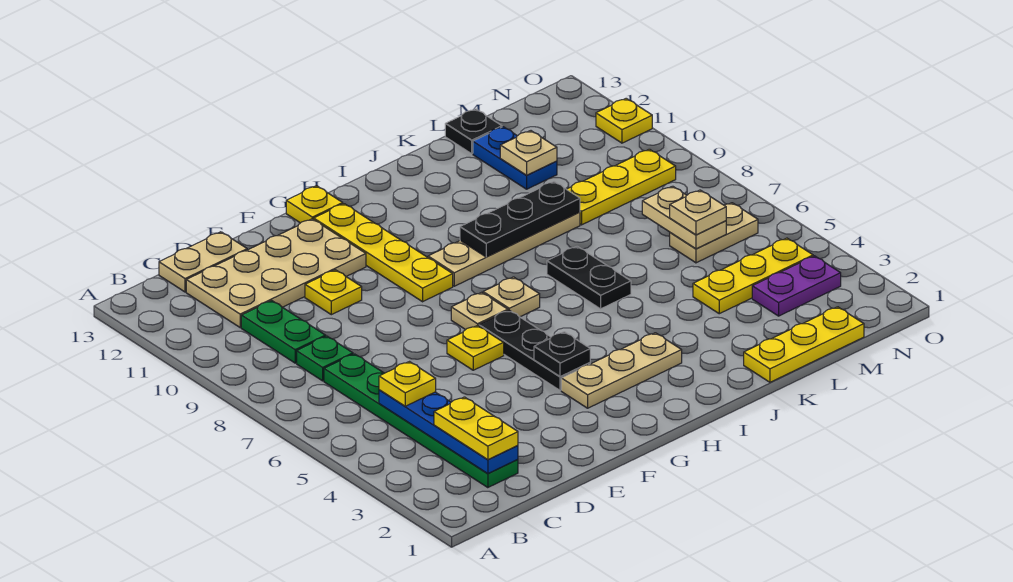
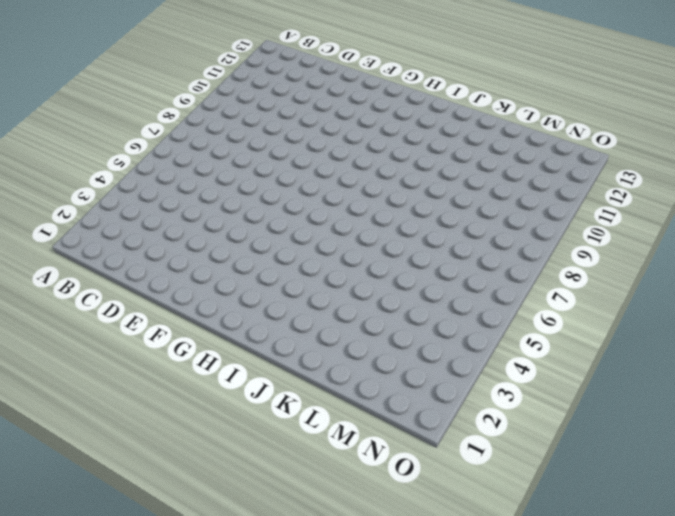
none -> green 1x6 plate [324,354,518,488]
none -> green 1x1 plate [297,336,353,381]
none -> green 1x2 plate [241,301,326,363]
none -> tan 2x4 plate [186,219,366,327]

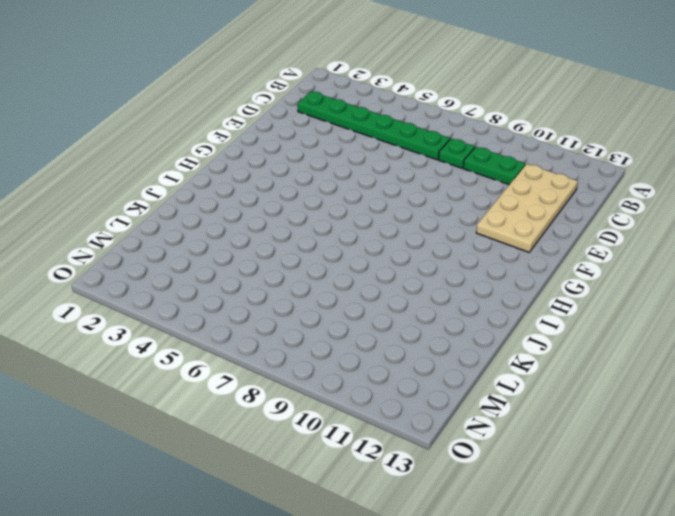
none -> tan 1x2 plate [159,232,247,292]
none -> yellow 1x1 plate [305,270,362,315]
none -> yellow 1x1 plate [447,326,504,370]
none -> tan 1x3 plate [561,333,682,408]

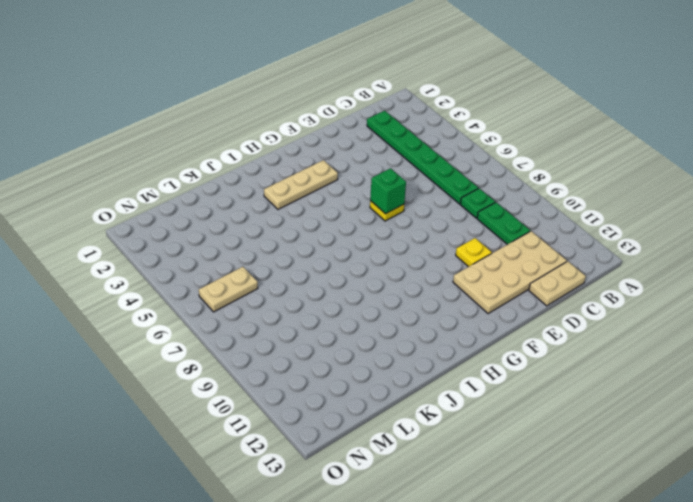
green 1x1 brick [370,168,406,214] -> none
none -> black 1x3 plate [479,310,590,391]
none -> tan 1x1 plate [451,292,508,330]
none -> yellow 1x4 plate [314,204,453,302]
none -> yellow 1x1 plate [286,186,343,223]

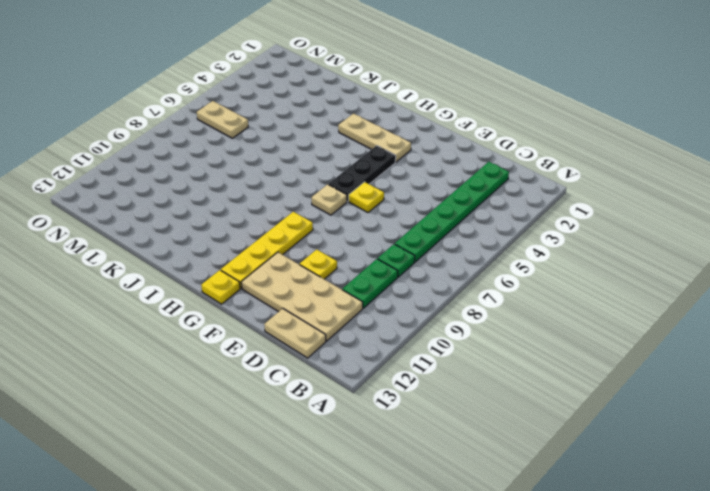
none -> tan 1x1 plate [483,277,540,317]
none -> tan 1x4 plate [428,212,580,286]
none -> black 1x2 plate [547,246,631,309]
none -> yellow 1x3 plate [744,307,864,382]

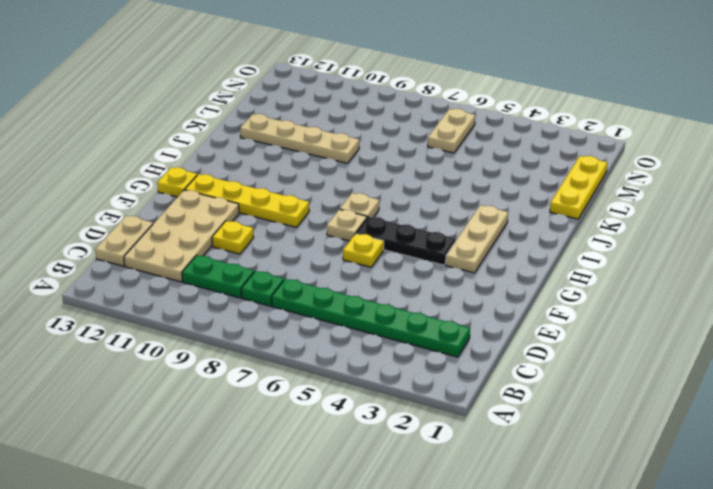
tan 1x4 plate [240,114,359,163] -> tan 1x4 plate turned to [428,212,580,286]
none -> black 1x2 plate [547,246,631,309]
none -> yellow 1x3 plate [693,238,813,314]
none -> yellow 1x3 plate [567,149,676,225]
none -> blue 1x2 plate [473,127,557,189]

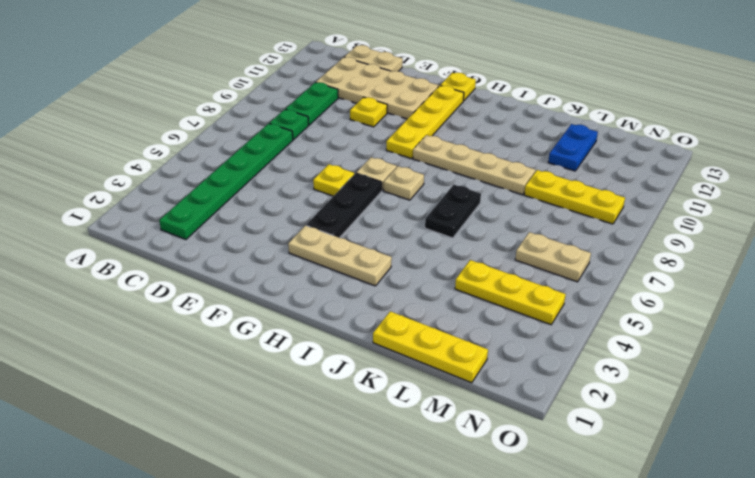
none -> black 1x1 plate [445,109,502,154]
none -> purple 1x2 plate [752,256,841,316]
none -> yellow 1x1 plate [596,98,652,143]
none -> blue 1x4 plate [379,390,518,474]

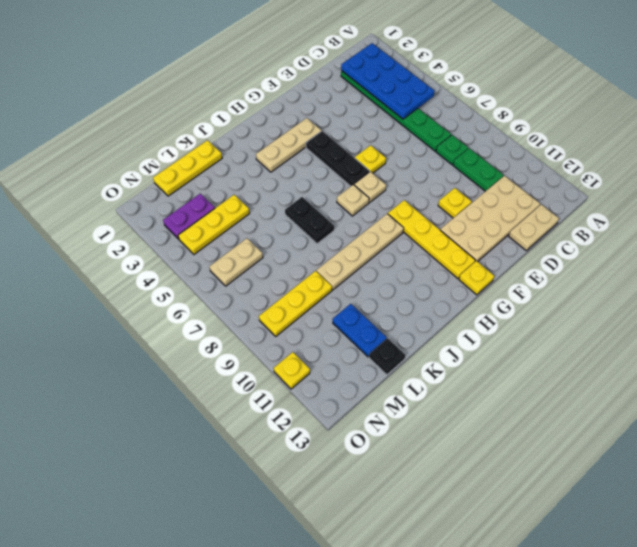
blue 2x4 plate [341,43,434,119] -> blue 1x4 plate [379,390,518,474]
none -> black 1x1 plate [534,332,590,377]
none -> black 1x3 plate [460,182,580,257]
none -> tan 1x1 plate [500,131,557,175]
none -> tan 1x2 plate [642,186,726,249]

